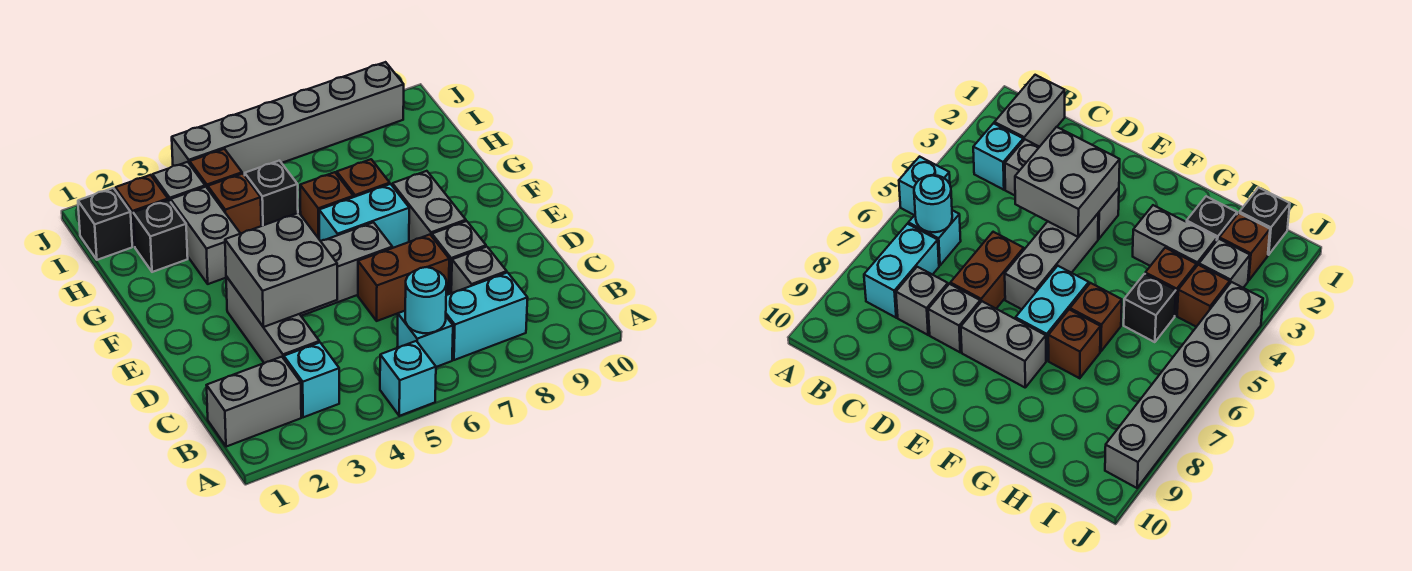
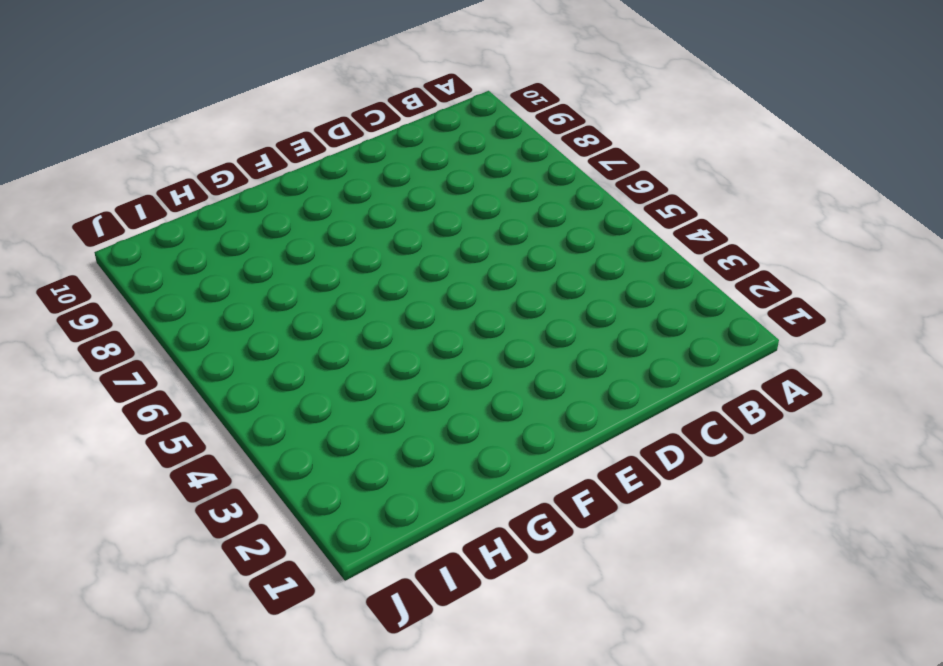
none -> cyan 1x1 brick [380,341,436,416]
none -> grey 1x2 brick [207,357,301,447]
none -> cyan 1x1 brick [284,342,339,417]

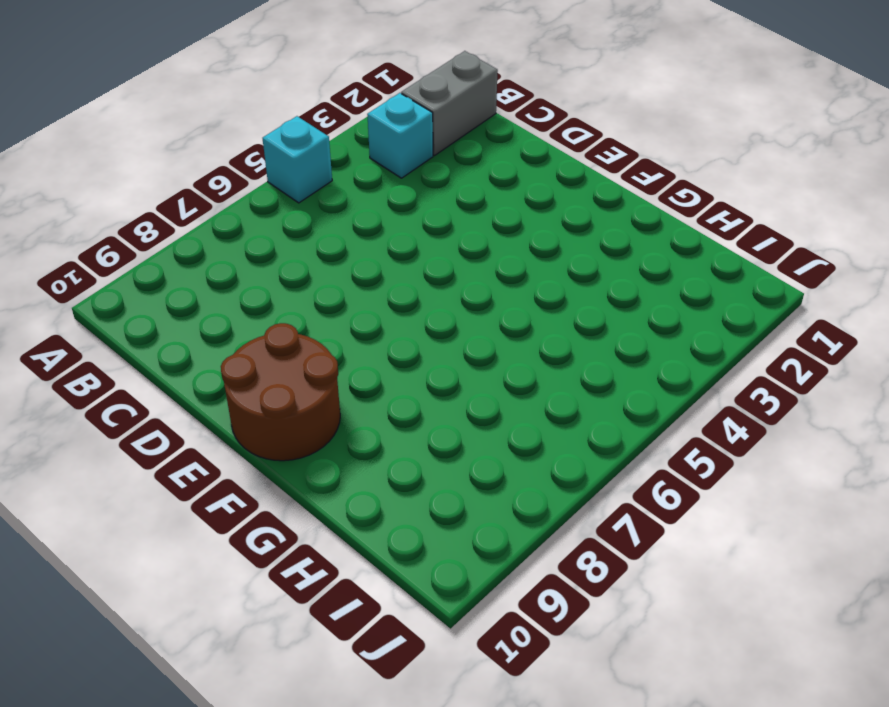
brown 2x2 round brick [221,323,340,461] -> none
none -> cyan 1x1 brick [397,311,453,367]
none -> cyan 1x2 brick [446,273,528,360]
none -> grey 1x3 brick [226,276,319,363]

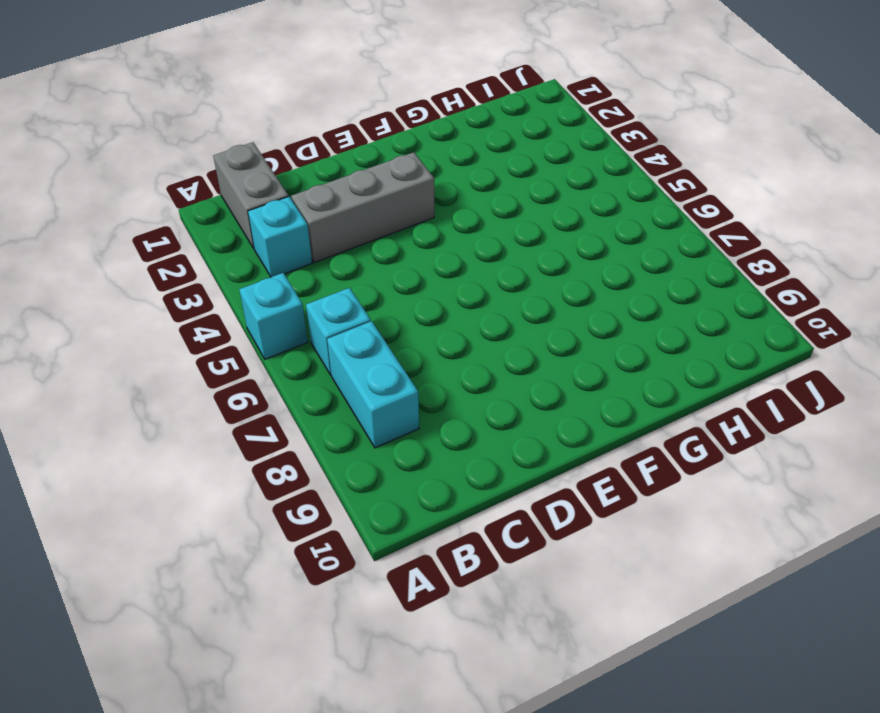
none -> grey 1x1 brick [451,247,507,293]
none -> brown 1x2 brick [358,235,449,321]
none -> grey 1x1 brick [432,221,486,294]

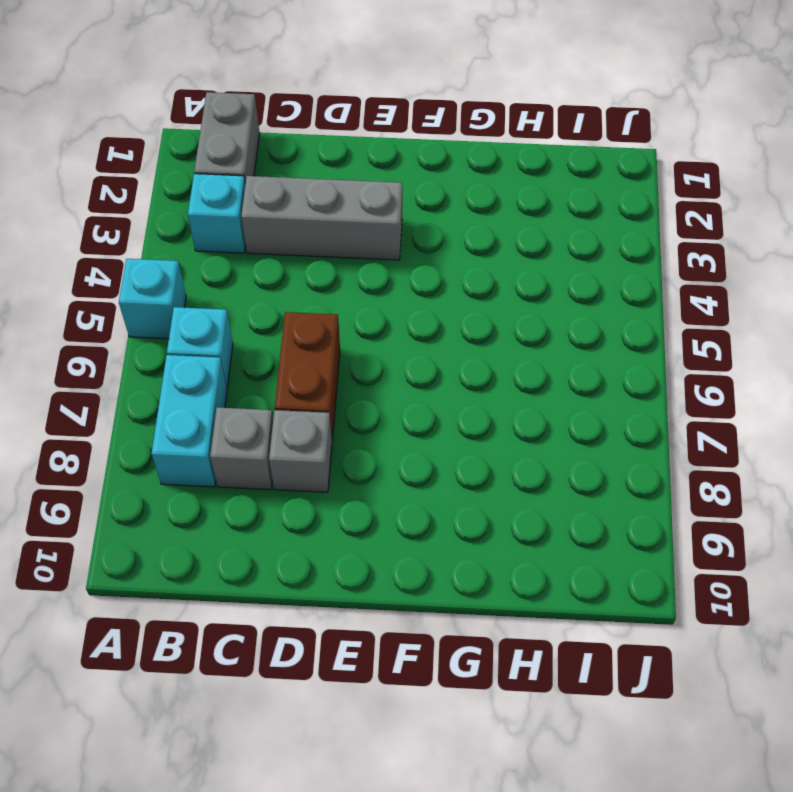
none -> grey 1x3 brick [300,222,392,316]
none -> grey 1x2 brick [392,171,466,242]
none -> cyan 1x2 brick [319,184,409,248]

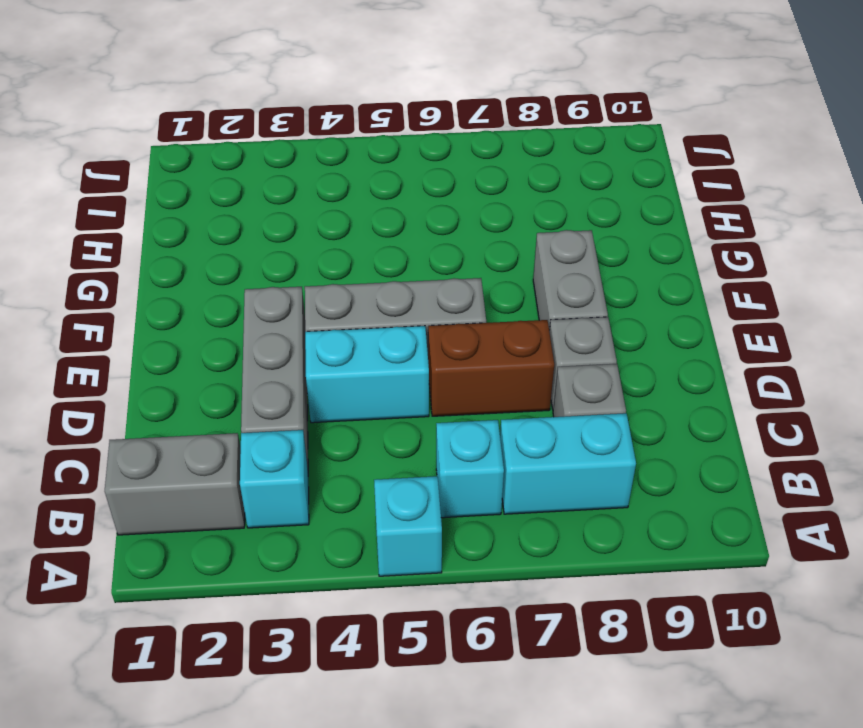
cyan 1x2 brick [305,326,429,423] -> cyan 1x2 brick moved to [319,184,409,248]
none -> grey 1x2 brick [171,187,240,284]
none -> brown 1x1 brick [300,172,353,238]
none -> brown 1x1 brick [337,159,390,197]

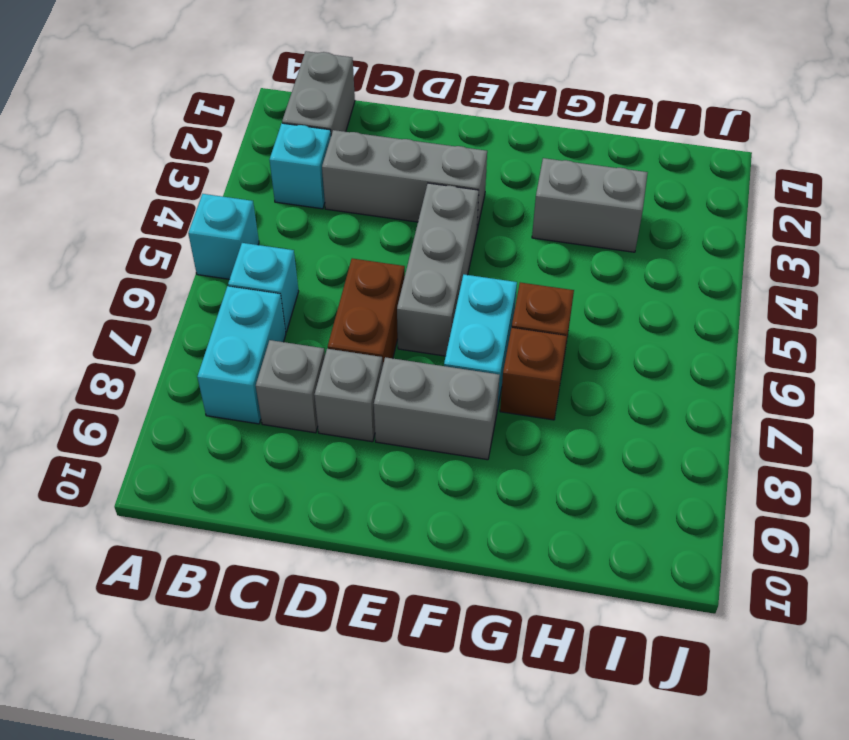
none -> black 1x1 brick [133,200,188,272]
none -> brown 1x1 brick [208,174,261,234]
none -> black 1x1 brick [245,161,298,226]

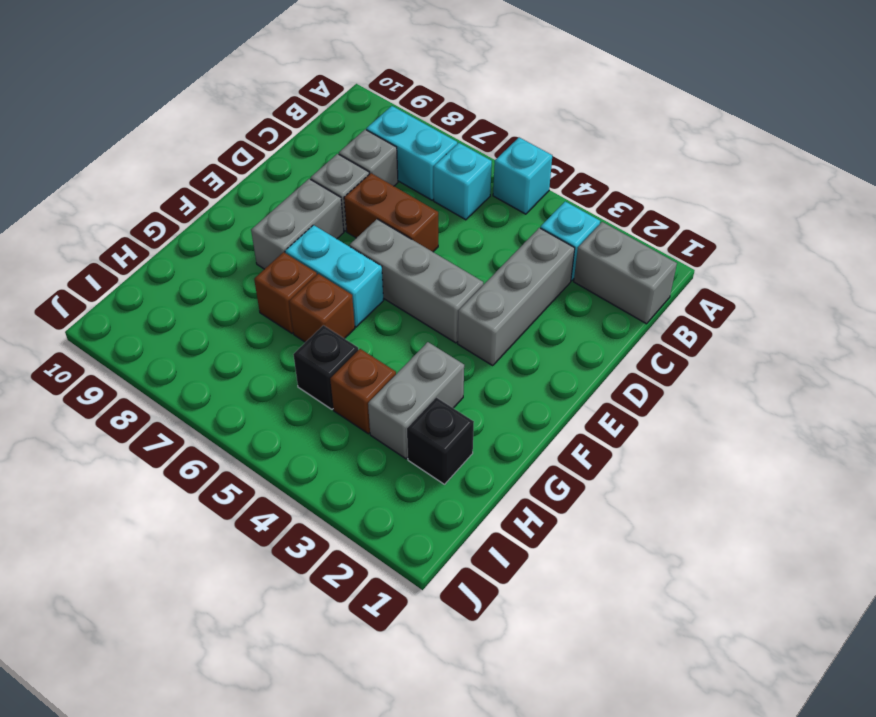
none -> black 1x1 brick [78,188,132,260]
none -> brown 1x1 brick [115,175,168,247]
none -> grey 1x1 brick [153,162,205,202]

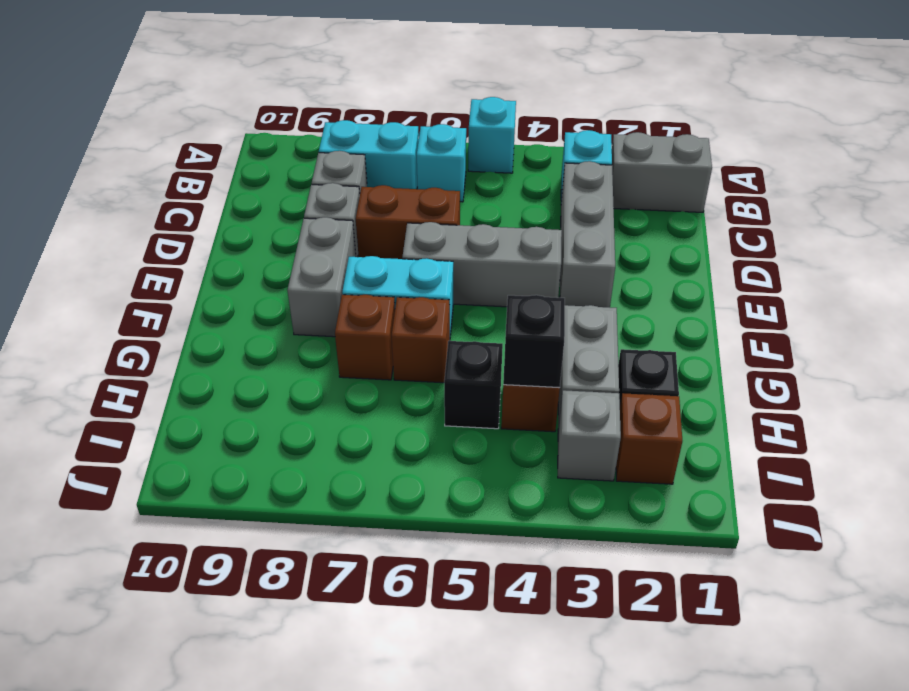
black 1x1 brick [503,295,565,388] -> black 1x1 brick moved to [78,188,132,260]
none -> brown 1x1 brick [190,149,242,189]
none -> grey 1x6 brick [172,62,404,175]
none -> cyan 1x1 round brick [405,267,446,333]

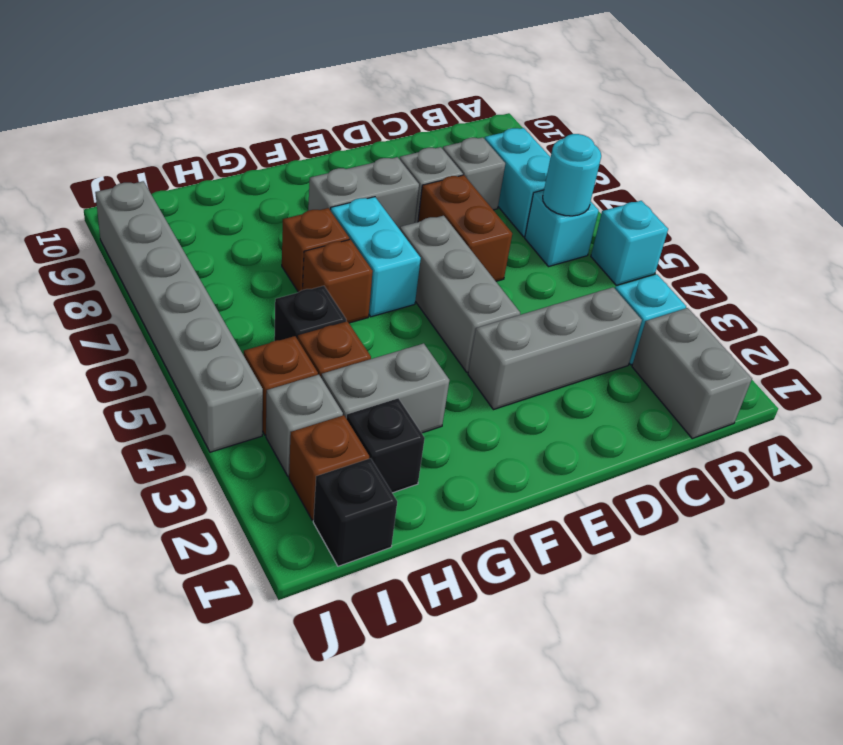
none -> grey 2x2 brick [225,213,337,327]

